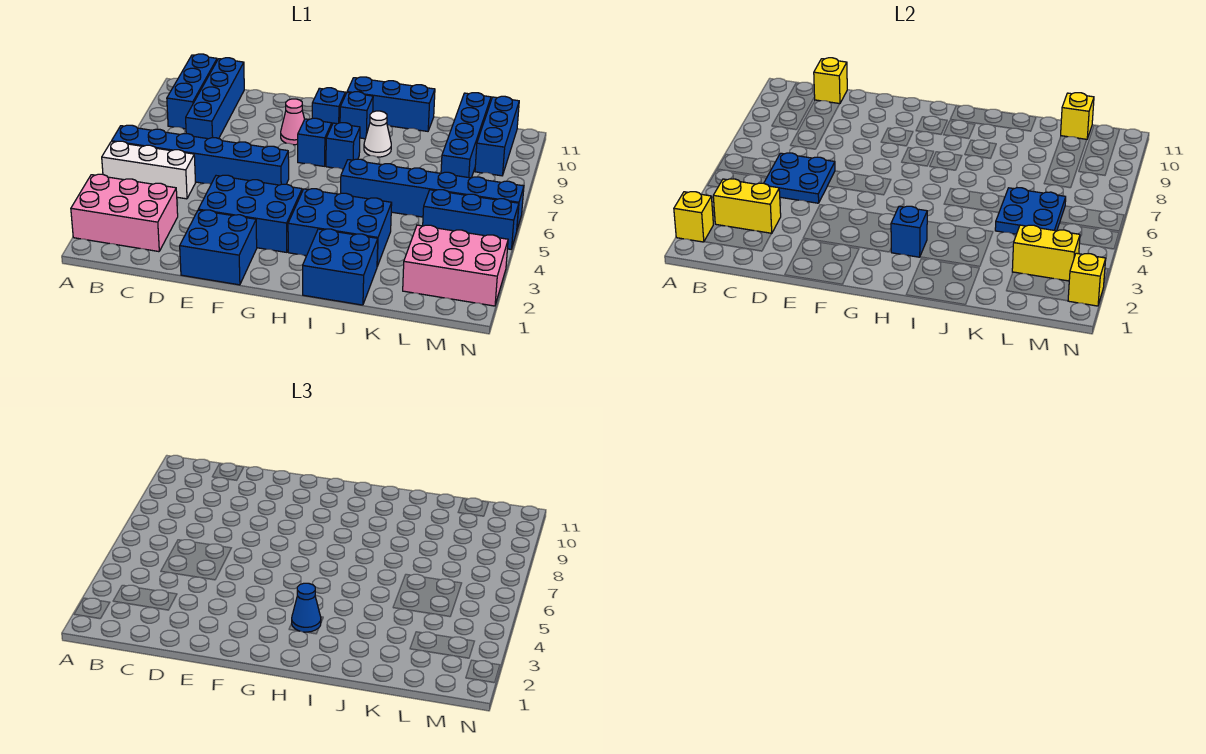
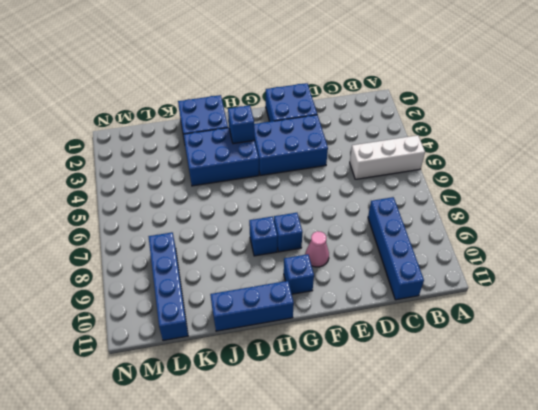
none -> pink 2x3 brick [71,174,178,252]
none -> blue 1x6 brick [112,125,289,185]
none -> blue 1x3 brick [167,54,217,129]
none -> blue 1x1 brick [340,92,373,139]

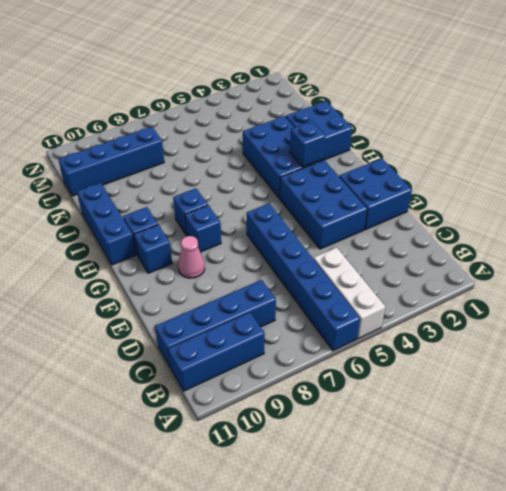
none -> pink 2x3 brick [71,174,178,252]
none -> blue 1x6 brick [341,159,524,229]
none -> white 1x1 cone [364,111,391,157]
none -> pink 2x3 brick [403,225,508,306]

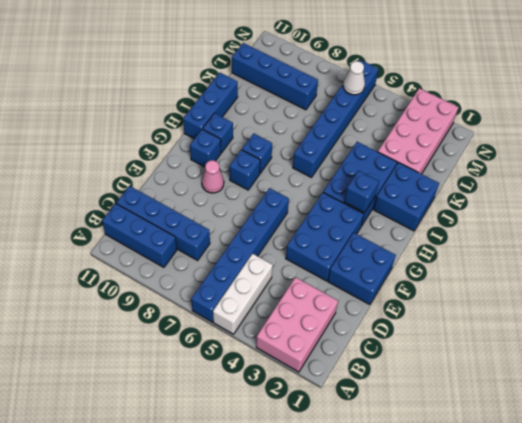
pink 2x4 brick [378,88,458,174] -> pink 2x3 brick [403,225,508,306]
white 1x1 cone [343,61,365,95] -> white 1x1 cone moved to [364,111,391,157]
none -> blue 1x3 brick [423,190,519,249]
none -> blue 1x3 brick [475,96,519,176]
none -> yellow 1x1 brick [674,192,713,242]
none -> yellow 1x2 brick [713,179,781,234]

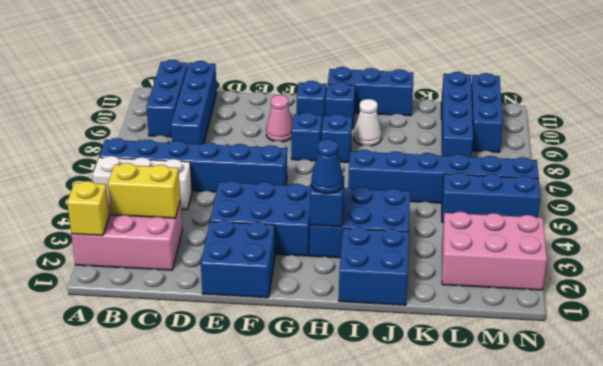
none -> blue 2x2 plate [764,153,835,203]
none -> yellow 1x1 brick [814,58,847,104]
none -> blue 2x2 plate [995,188,1066,234]
none -> yellow 1x2 brick [1012,225,1080,281]

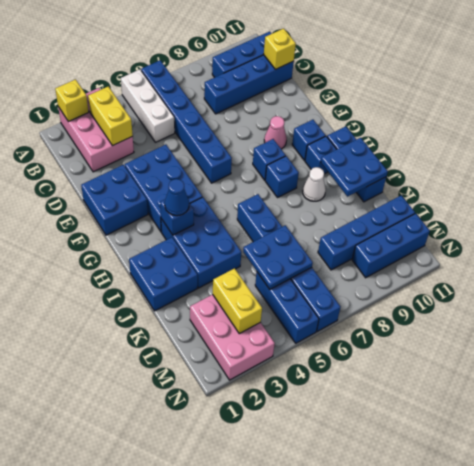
blue 2x2 plate [321,138,388,197] -> blue 2x2 plate moved to [764,153,835,203]
none -> yellow 1x1 brick [1061,93,1094,139]
none -> yellow 1x1 brick [1068,253,1106,306]

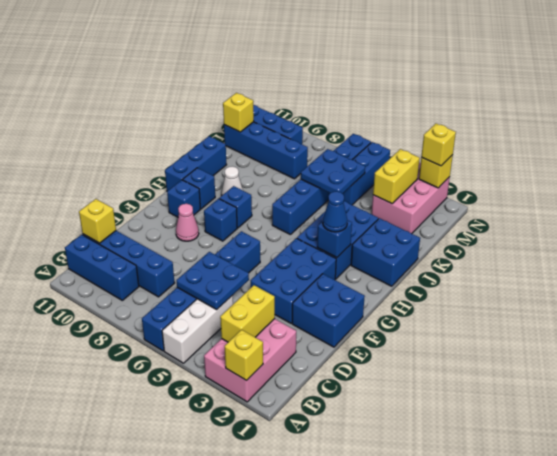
yellow 1x1 brick [421,124,456,166] -> none

